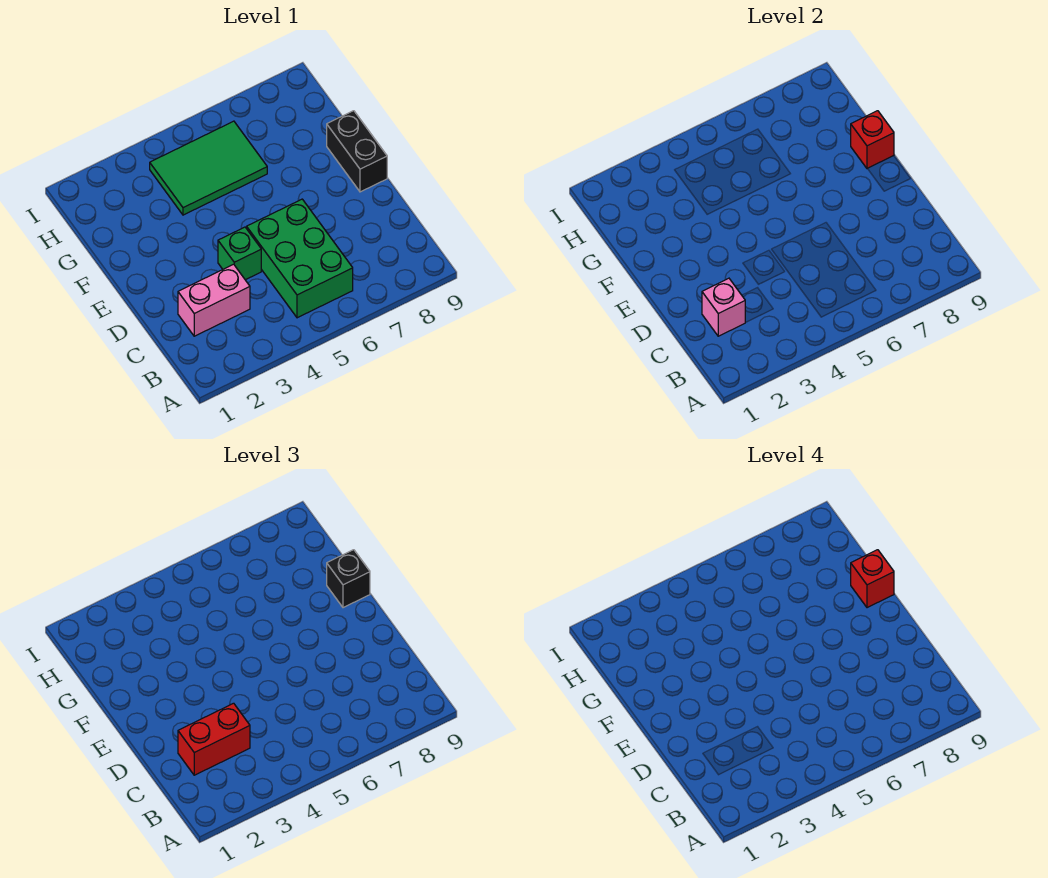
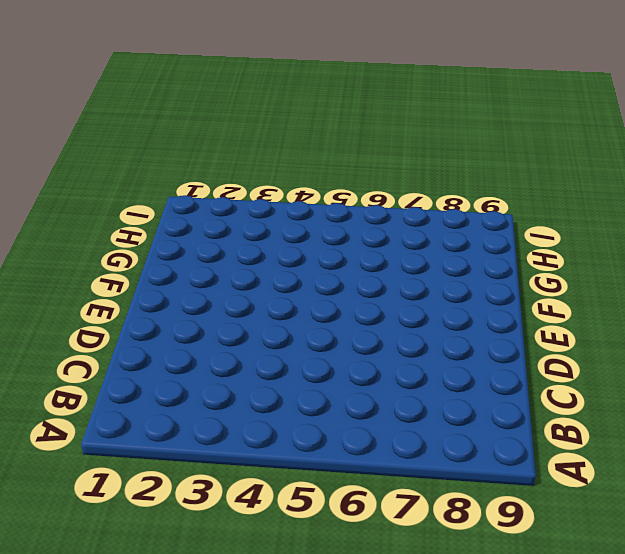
none -> green 2x3 brick [247,199,353,318]
none -> pink 1x2 brick [178,264,250,336]

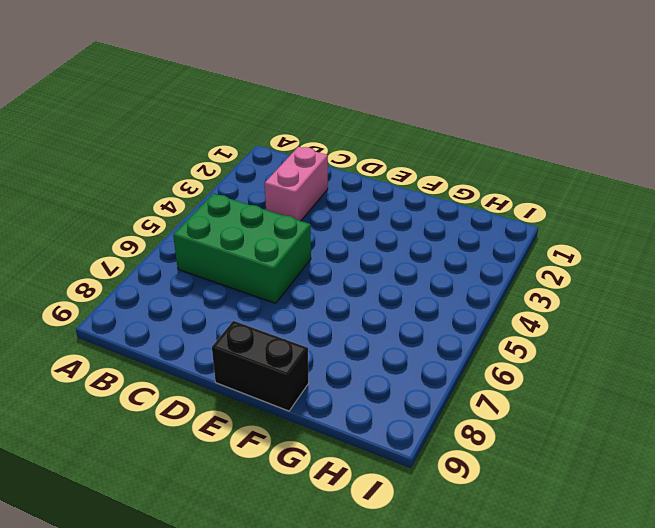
none -> green 1x1 brick [218,227,261,280]
none -> green 2x3 tile [150,121,267,215]

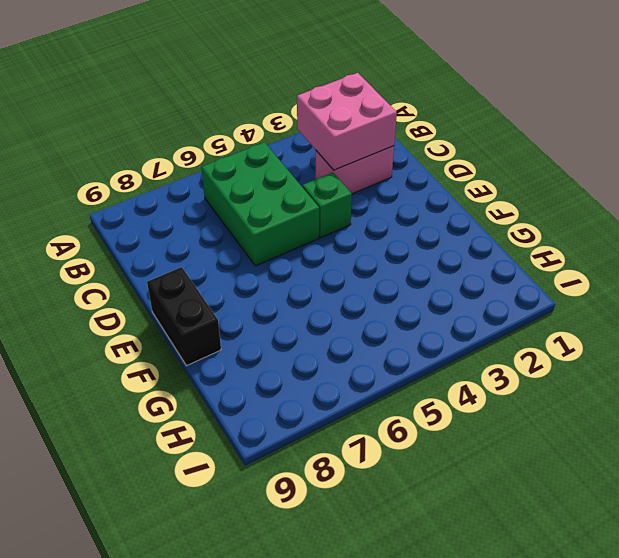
pink 2x2 brick [297,73,397,170] -> pink 1x1 brick [702,278,746,336]
none -> green 2x3 tile [150,121,267,215]
none -> red 1x1 brick [851,111,894,169]

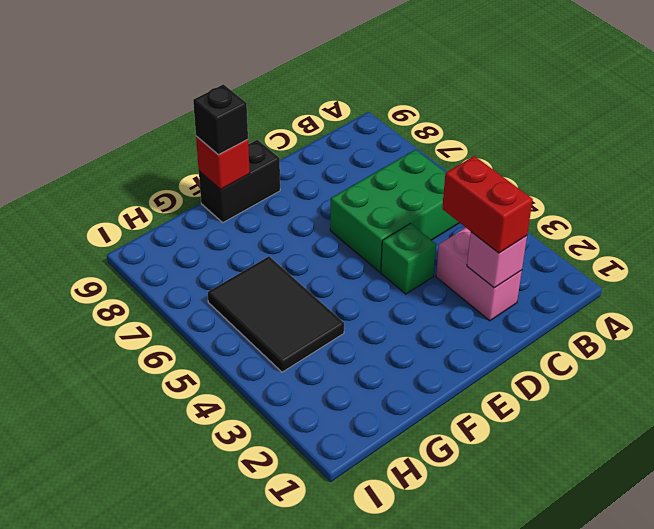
black 2x3 tile [208,256,344,372] -> green 2x3 tile [150,121,267,215]
none -> red 1x1 brick [851,550,894,608]

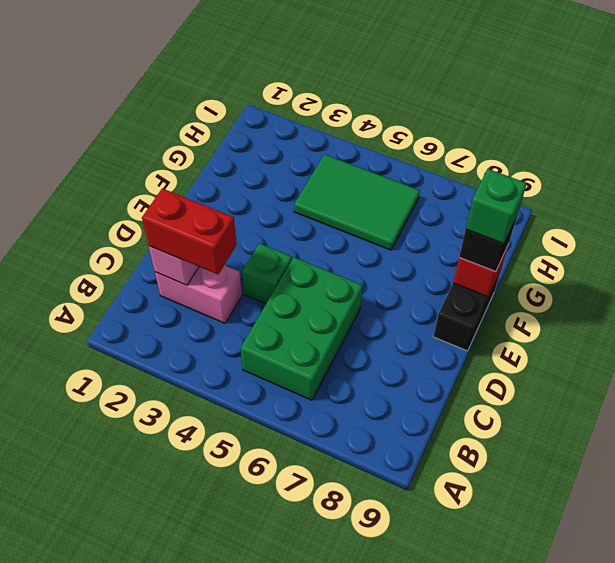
green 1x1 brick [466,169,527,244] -> red 1x1 brick [851,550,894,608]

